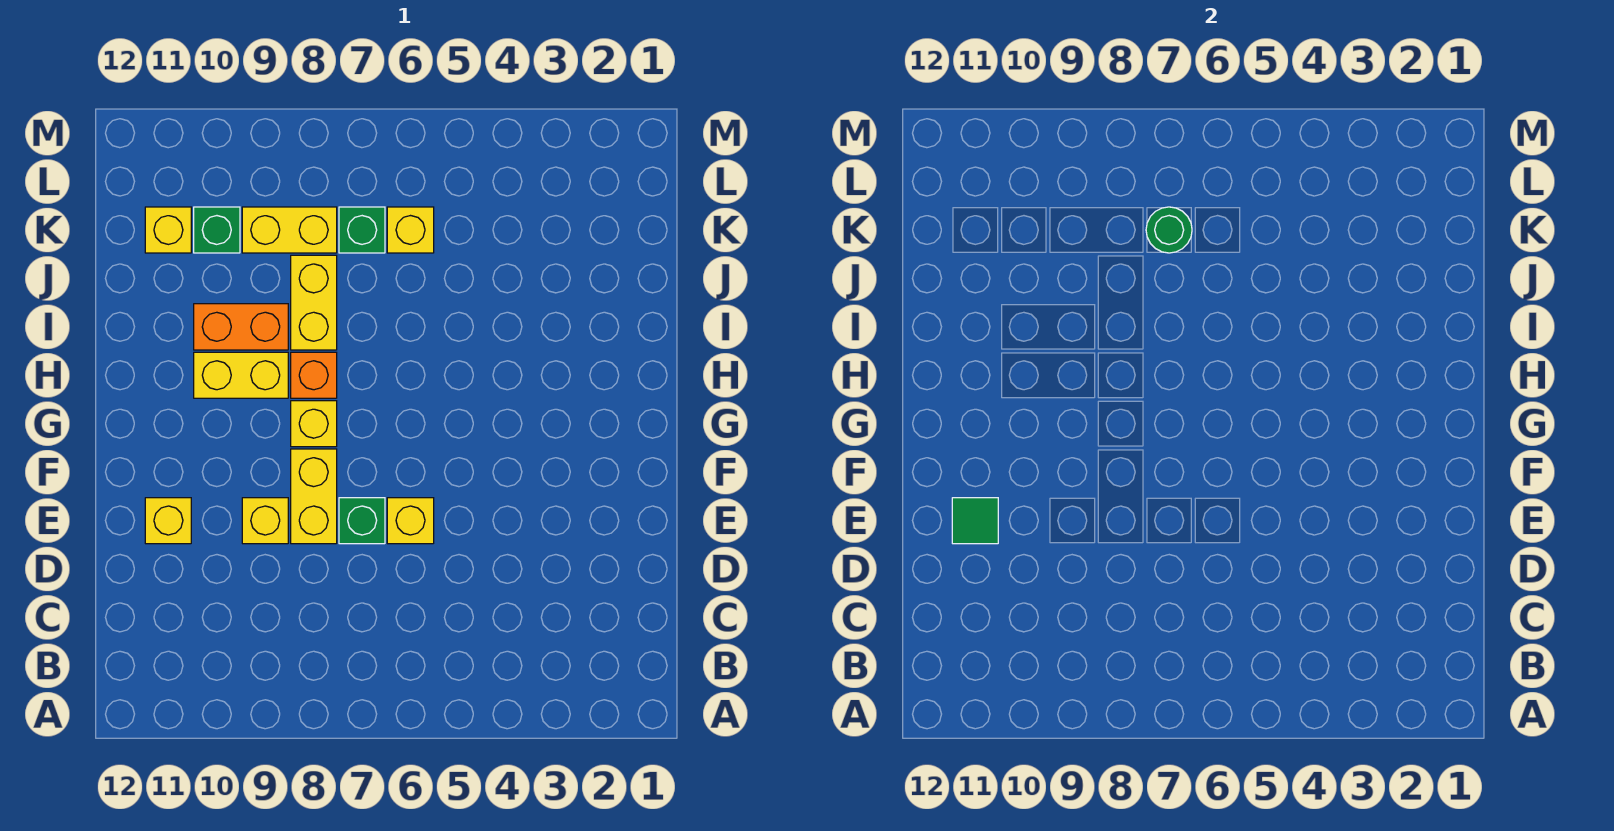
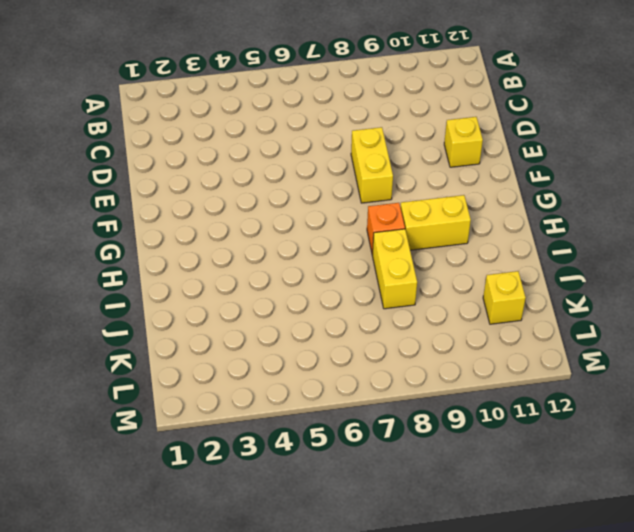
none -> yellow 1x1 brick [387,498,434,544]
none -> green 1x1 brick [339,498,385,544]
none -> yellow 1x1 brick [242,498,288,544]

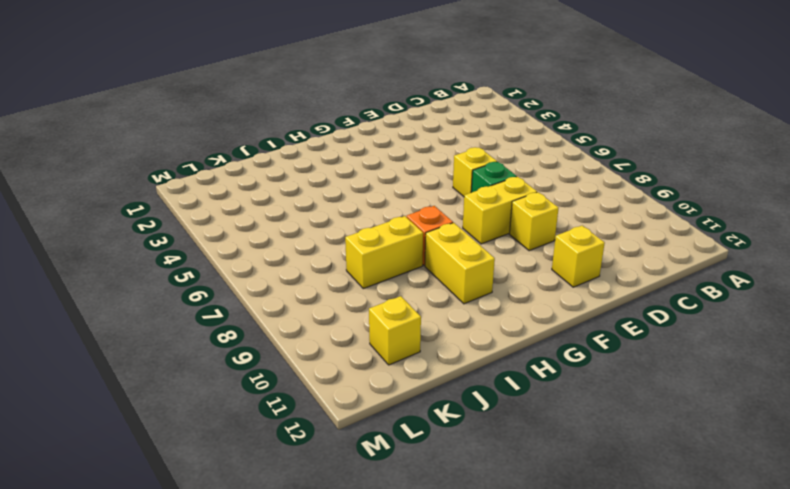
none -> yellow 1x1 brick [291,401,337,447]
none -> orange 1x2 brick [194,304,288,350]
none -> yellow 1x1 brick [387,207,434,253]

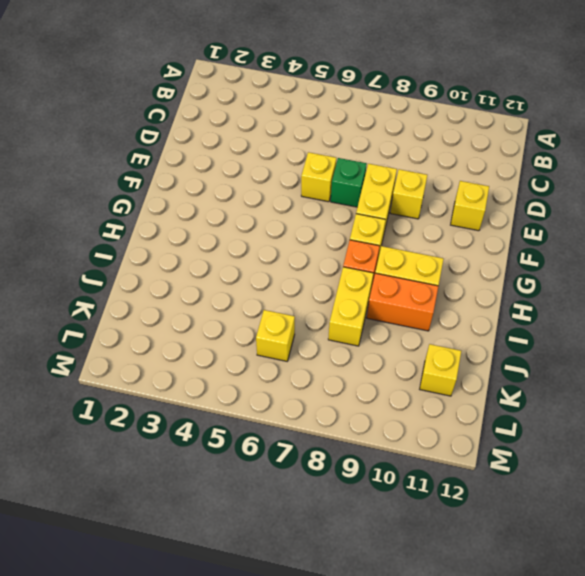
none -> green 1x1 brick [339,207,385,253]
none -> yellow 1x2 brick [242,207,337,253]
none -> green 1x1 brick [194,207,240,253]

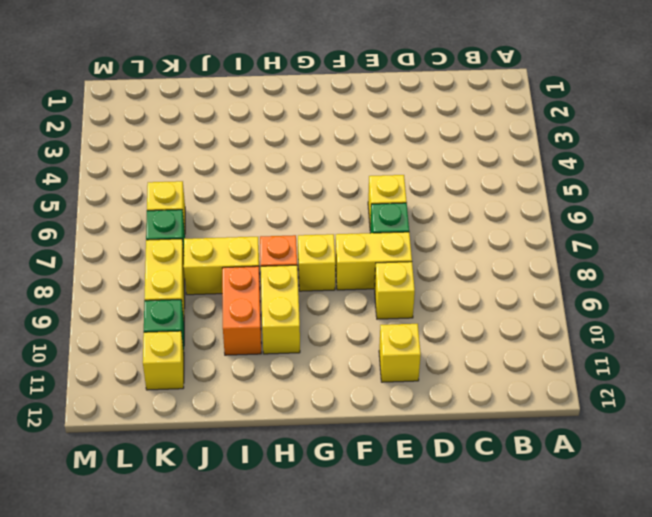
none -> green 1x1 tile [952,498,998,544]
none -> green 1x1 round brick [1146,207,1192,253]

